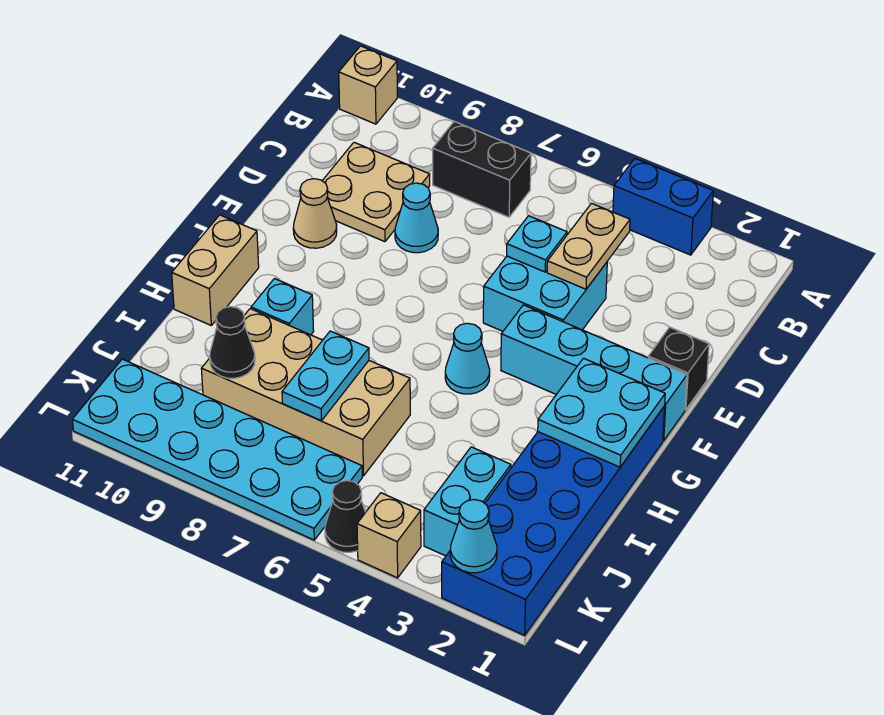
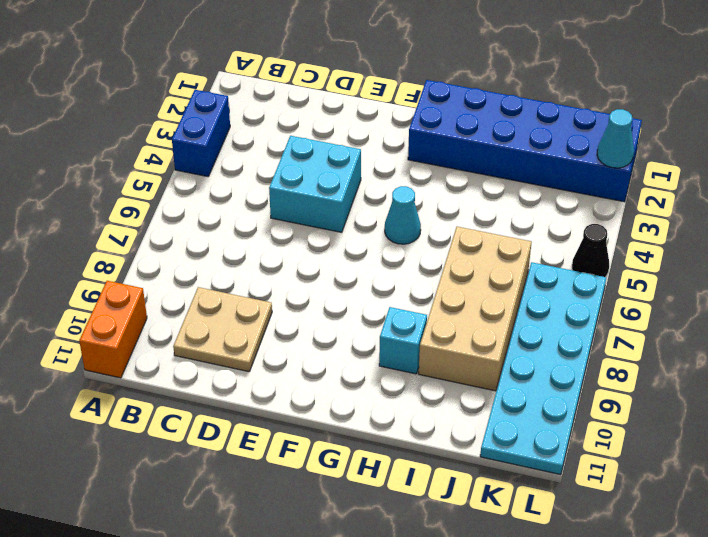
orange 1x2 brick [79,281,147,378] -> tan 1x1 brick [339,46,397,124]
none -> black 1x2 brick [433,121,531,217]
none -> cyan 1x1 cone [395,183,438,253]
none -> black 1x1 brick [648,327,709,410]

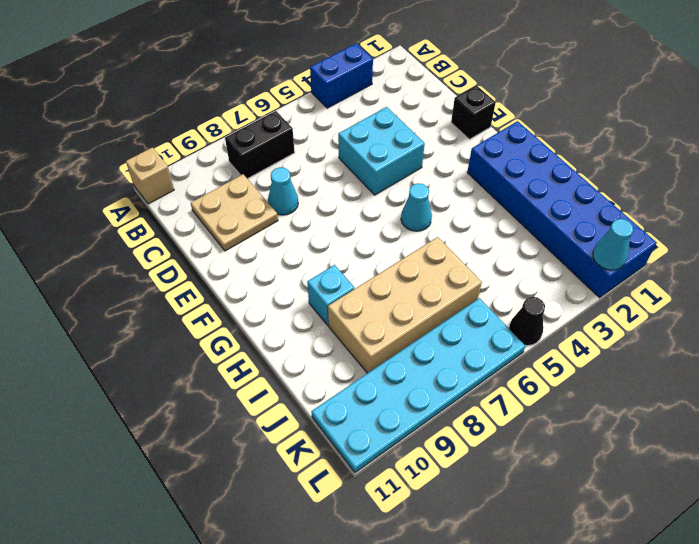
none -> tan 1x1 cone [293,179,337,248]
none -> cyan 1x4 brick [501,305,687,441]
none -> tan 1x2 brick [172,215,259,325]

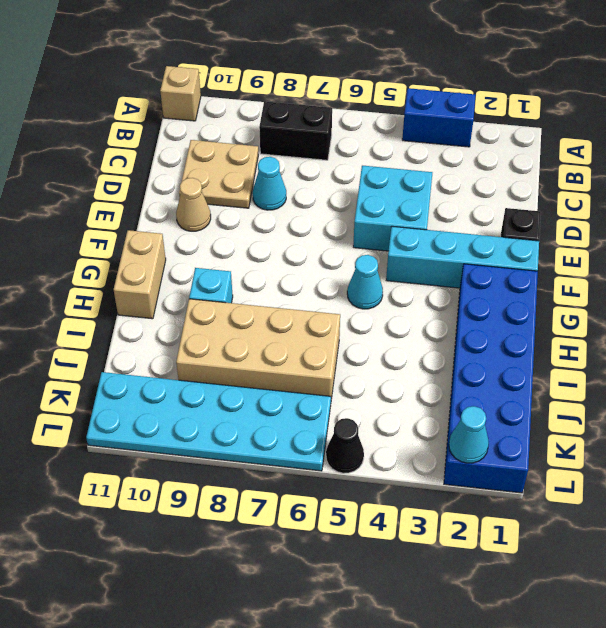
none -> cyan 1x2 brick [424,447,511,556]
none -> tan 1x1 brick [357,493,421,578]
none -> tan 1x2 plate [547,203,630,289]

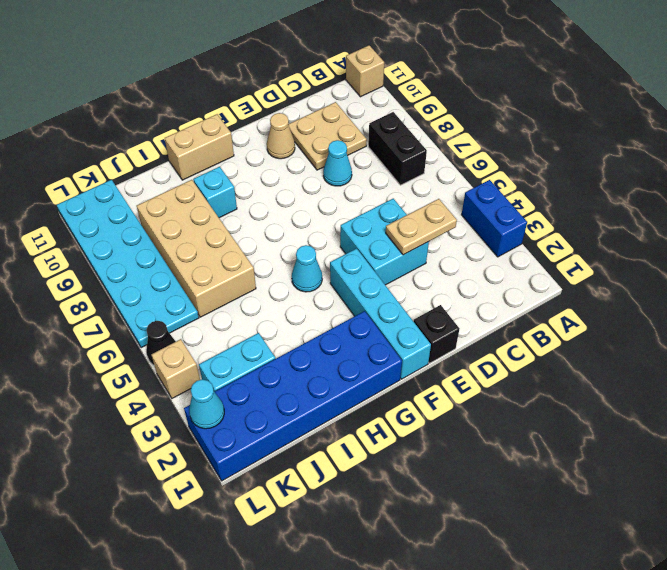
none -> cyan 1x1 plate [507,216,567,272]
none -> cyan 2x2 plate [538,358,665,467]
none -> cyan 1x2 plate [282,331,369,421]

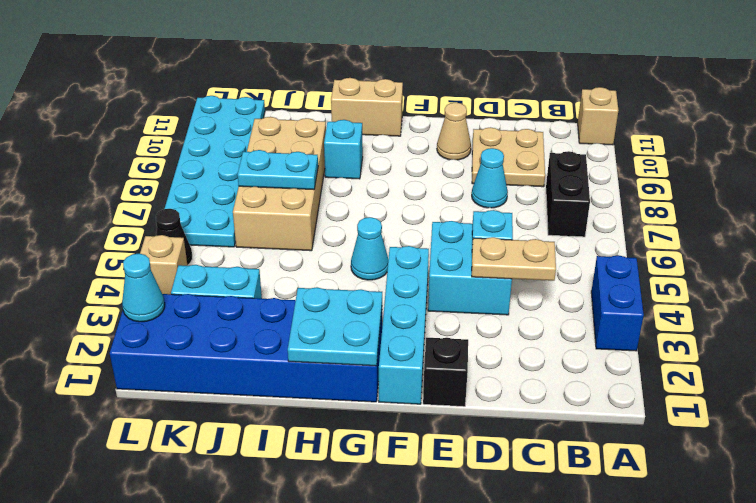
none -> black 1x1 cone [210,307,255,378]

